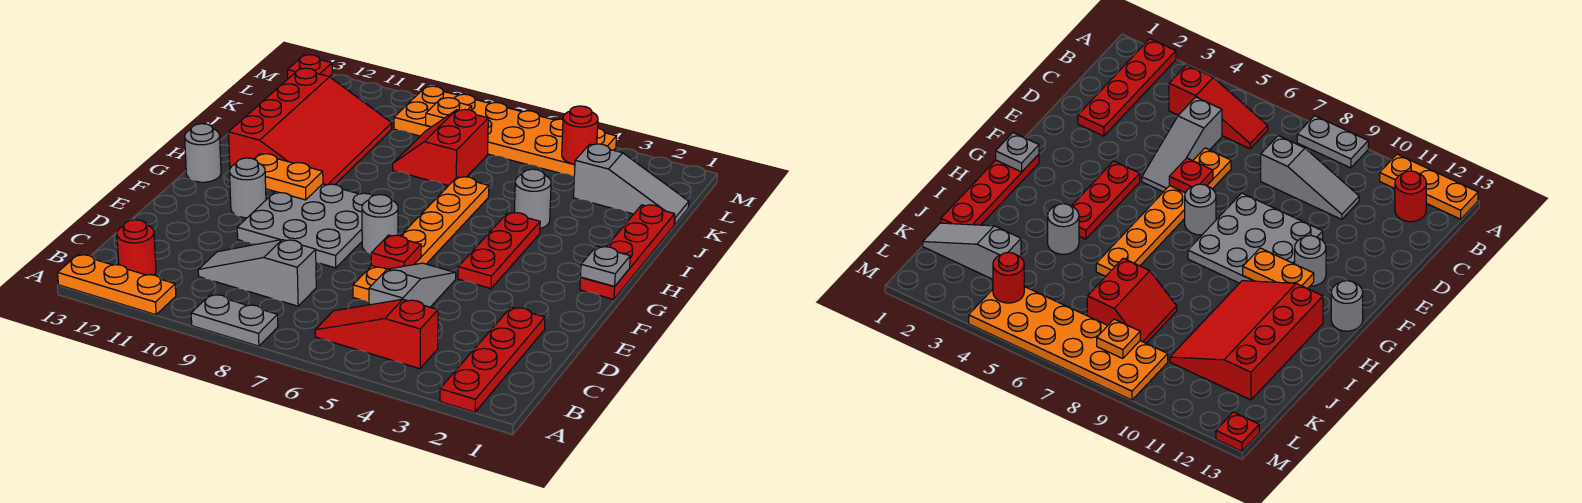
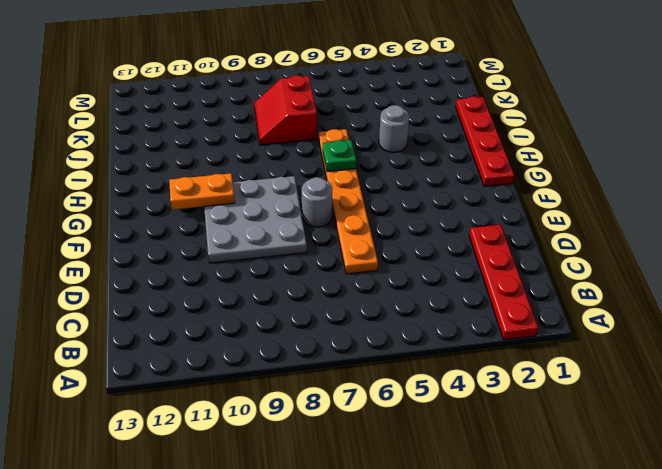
green 1x1 plate [323,140,356,172] -> none
none -> grey 1x2 plate [191,294,278,346]
none -> orange 1x3 plate [58,255,176,315]
none -> red 1x3 slope [315,299,438,369]

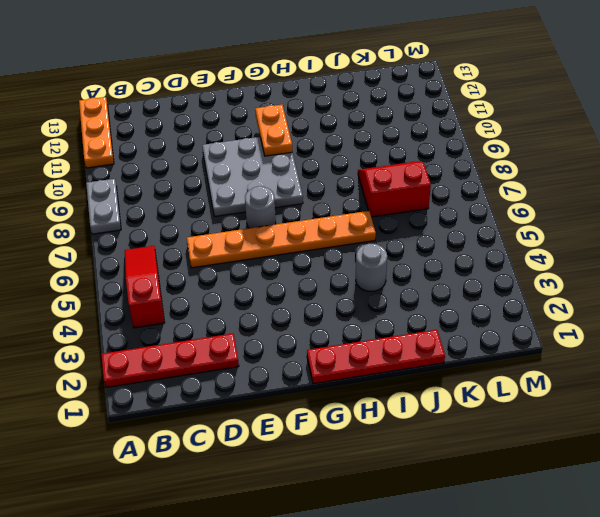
none -> red 1x1 round brick [117,220,156,275]
none -> grey 1x3 slope [369,263,456,307]
none -> grey 1x3 slope [198,240,316,306]

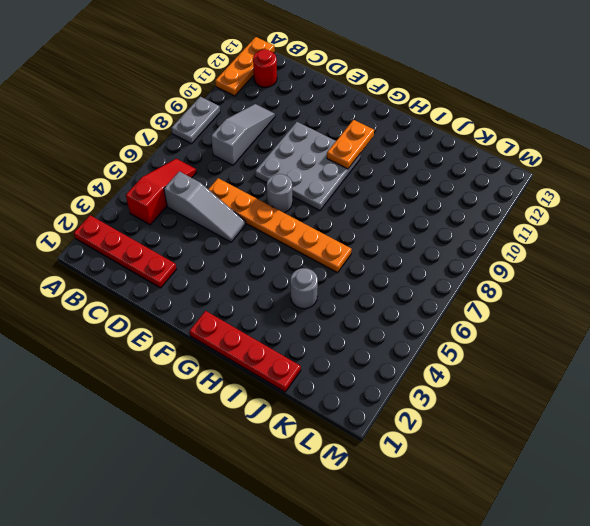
none -> red 1x3 plate [458,213,540,288]
none -> grey 1x1 round brick [230,158,266,218]
none -> grey 1x1 round brick [185,124,221,182]

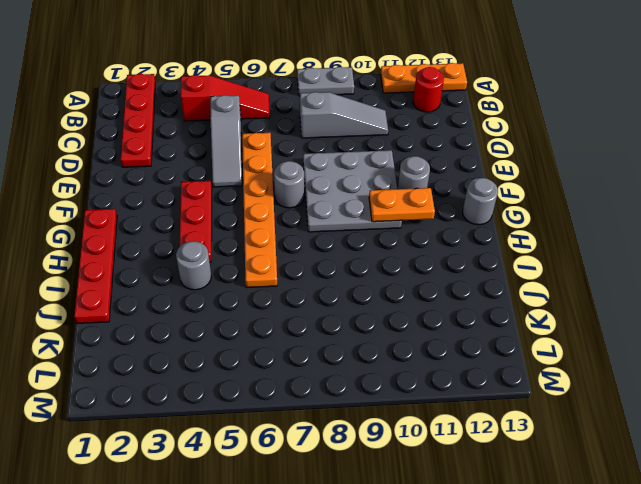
none -> red 3x4 slope [229,68,392,185]
none -> red 2x2 slope [393,109,488,186]
none -> grey 1x3 slope [574,144,689,225]

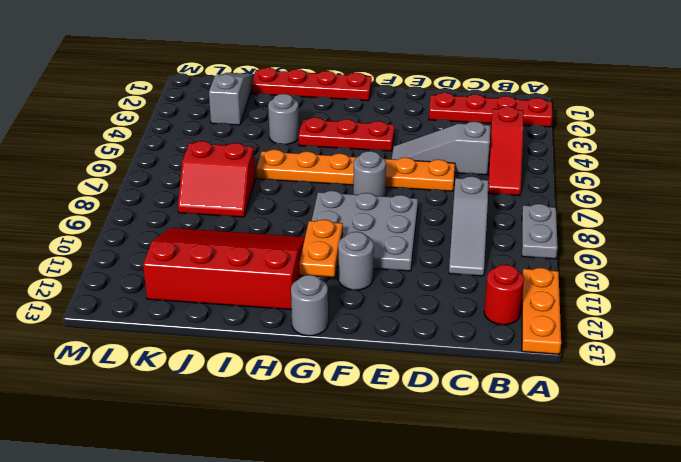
none -> orange 2x6 plate [394,86,617,177]
none -> red 1x1 plate [287,55,332,79]
none -> red 1x1 plate [371,235,421,269]

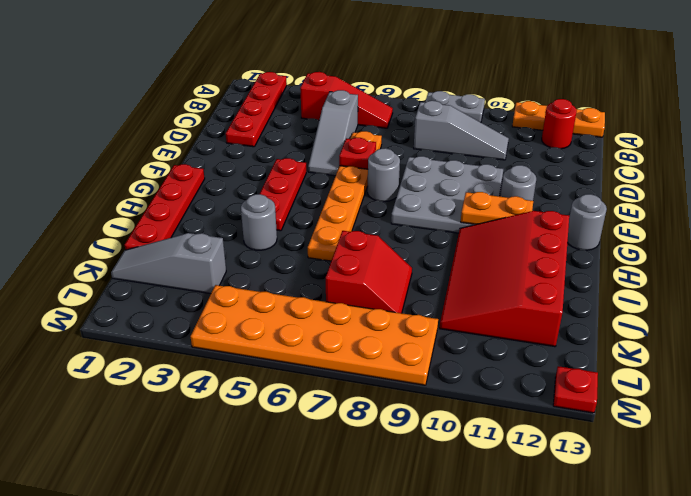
none -> grey 1x1 plate [581,247,630,287]
none -> red 1x1 round brick [562,106,598,164]
none -> orange 1x1 plate [426,98,472,127]

